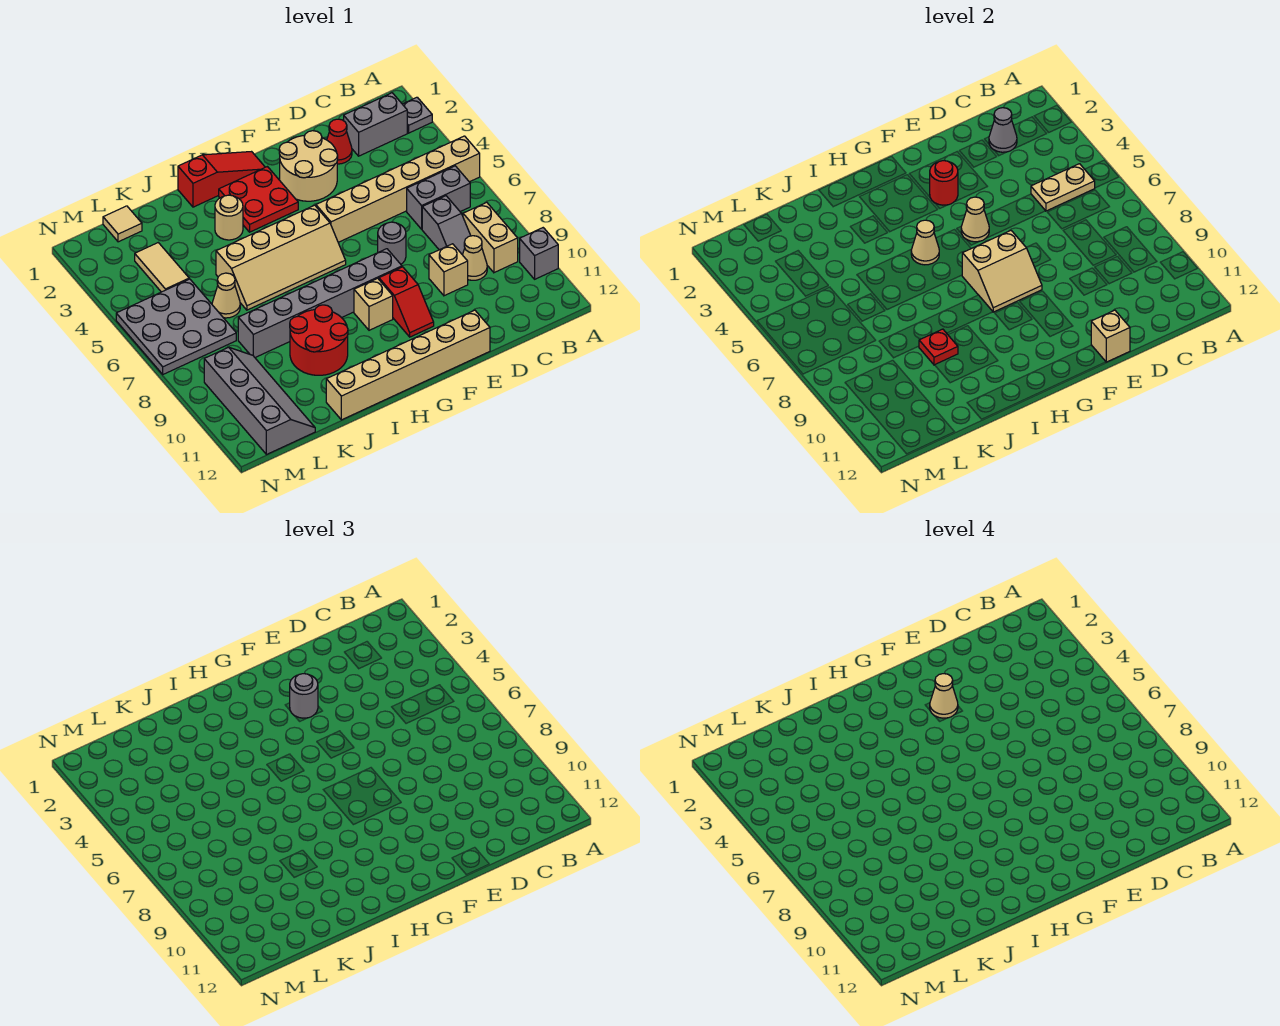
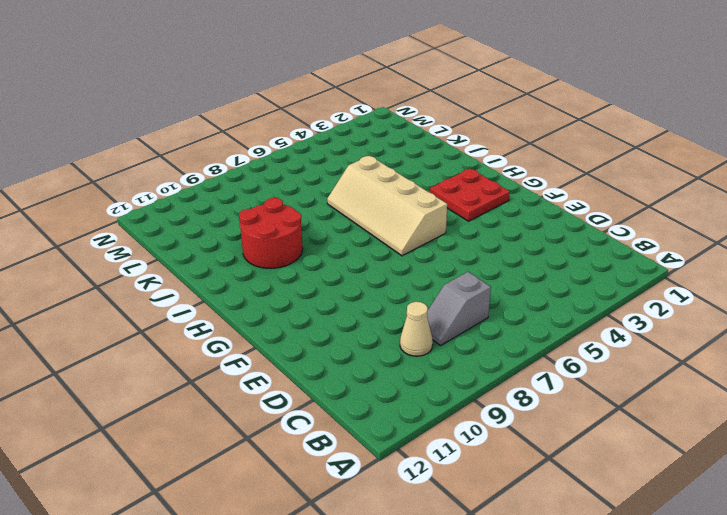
none -> grey 1x1 plate [403,97,432,133]
none -> tan 1x6 brick [316,136,480,242]
none -> grey 1x1 brick [520,228,558,279]
none -> grey 1x2 brick [344,93,407,156]

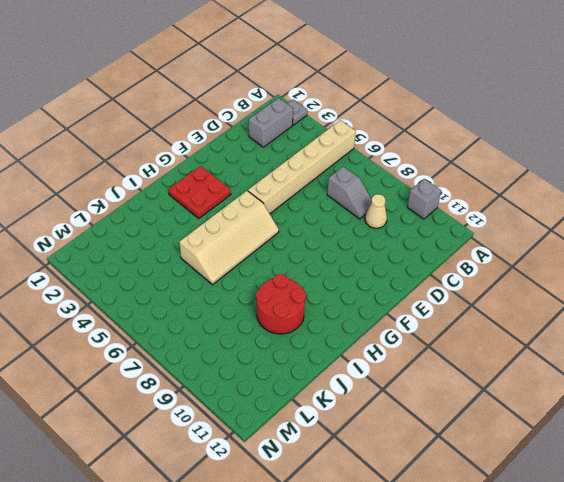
none -> grey 1x2 brick [407,166,470,229]
none -> tan 1x2 brick [463,202,518,273]
none -> red 1x1 cone [327,119,352,164]
none -> tan 1x1 brick [429,244,468,296]

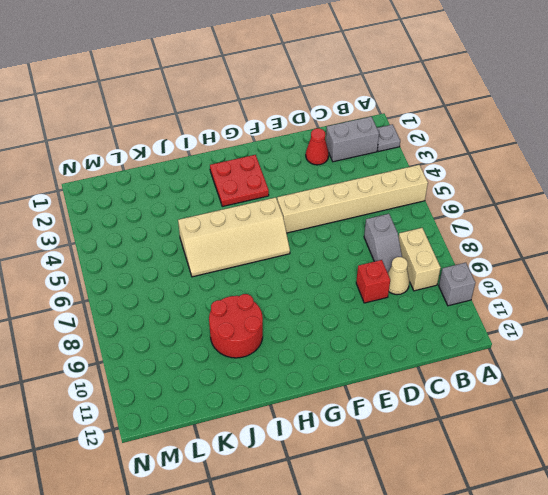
red 1x1 brick [356,260,390,303] -> tan 1x1 brick [429,244,468,296]
none -> grey 1x2 brick [407,166,470,229]
none -> tan 2x2 round brick [279,131,338,201]
none -> grey 1x1 round brick [378,222,406,264]
none -> tan 1x6 brick [326,310,490,420]

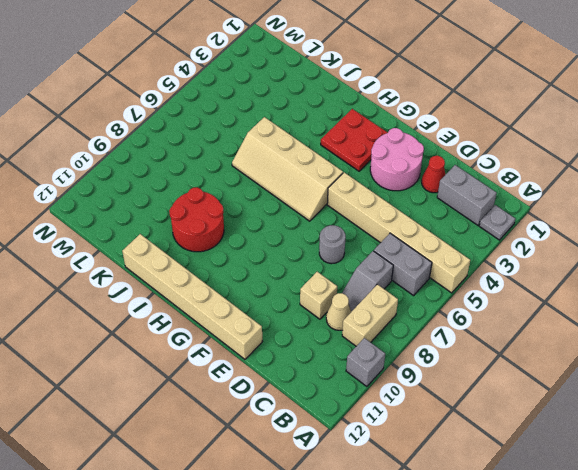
pink 2x2 round brick [370,128,424,191] -> tan 2x2 round brick [279,131,338,201]
none -> grey 1x6 brick [238,249,402,357]
none -> red 1x2 slope [379,267,434,337]
none -> red 1x3 slope [178,152,265,207]
none -> tan 1x1 brick [354,278,393,330]

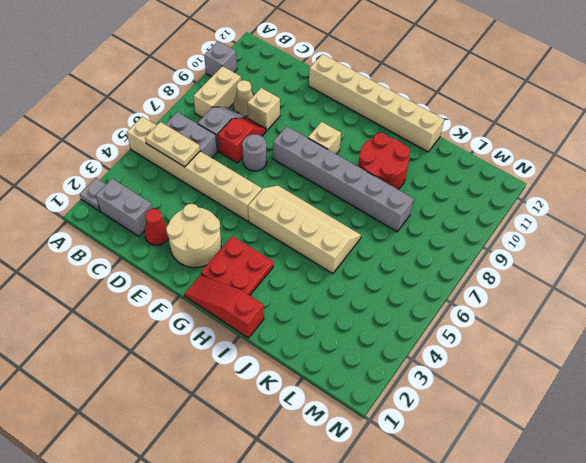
red 1x2 slope [217,118,266,163] -> red 1x2 slope moved to [379,267,434,337]
none -> tan 1x1 round brick [215,195,243,240]
none -> tan 1x1 cone [212,273,240,318]
none -> tan 1x1 tile [103,206,142,242]
none -> tan 1x2 tile [135,243,189,292]

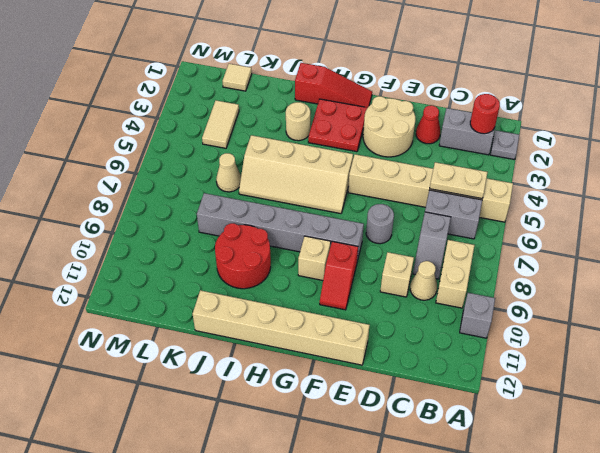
red 1x1 round brick [470,94,500,134] -> red 1x1 round brick moved to [930,161,958,205]
none -> grey 3x3 plate [116,279,236,374]
none -> grey 2x4 slope [204,347,315,455]
none -> grey 1x1 cone [989,108,1017,152]
none -> tan 1x1 brick [1091,310,1130,362]

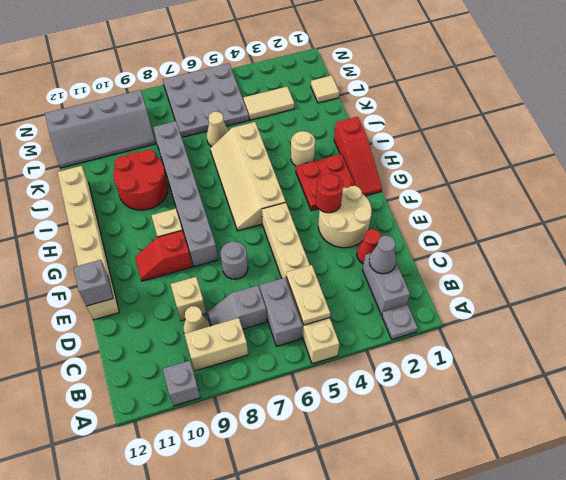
grey 1x1 brick [74,260,113,306] -> tan 1x1 brick [1091,310,1130,362]
none -> tan 1x1 cone [961,197,989,242]
none -> tan 2x2 slope [962,231,1042,312]
none -> tan 1x1 cone [911,220,939,265]
none -> red 1x1 plate [919,329,958,365]

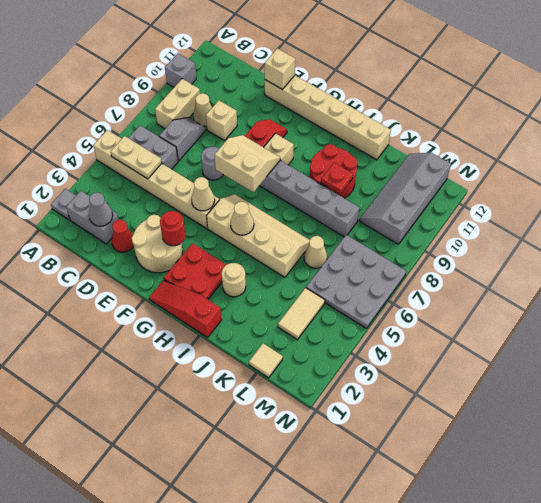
none -> grey 1x1 round brick [290,674,318,718]
none -> tan 1x1 cone [930,674,958,718]

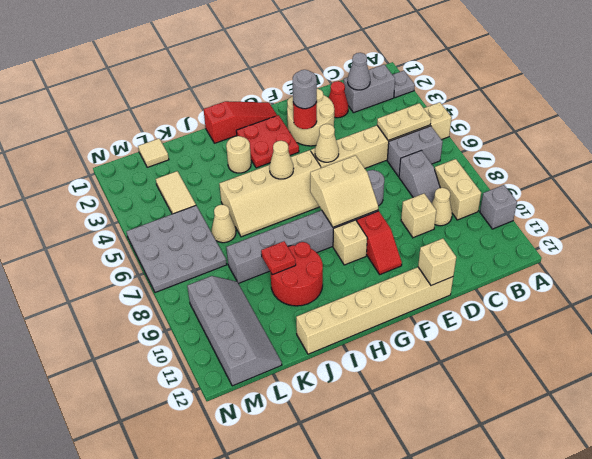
none -> tan 1x1 cone [930,674,958,718]

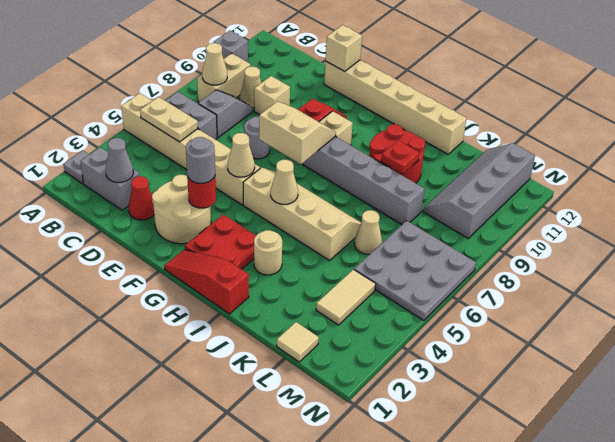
tan 1x1 cone [202,43,227,85] -> tan 1x1 cone moved to [930,674,958,718]

